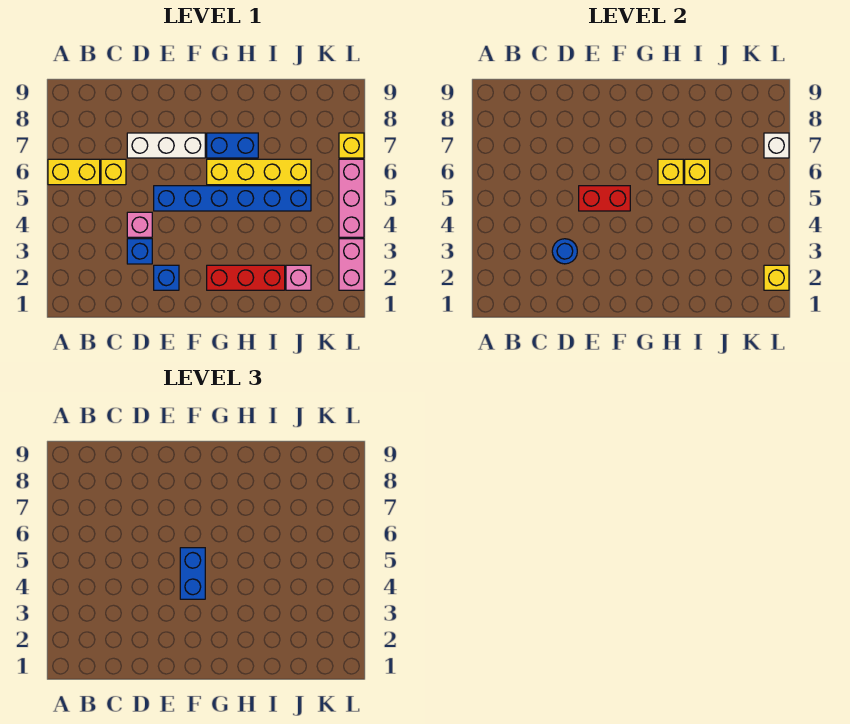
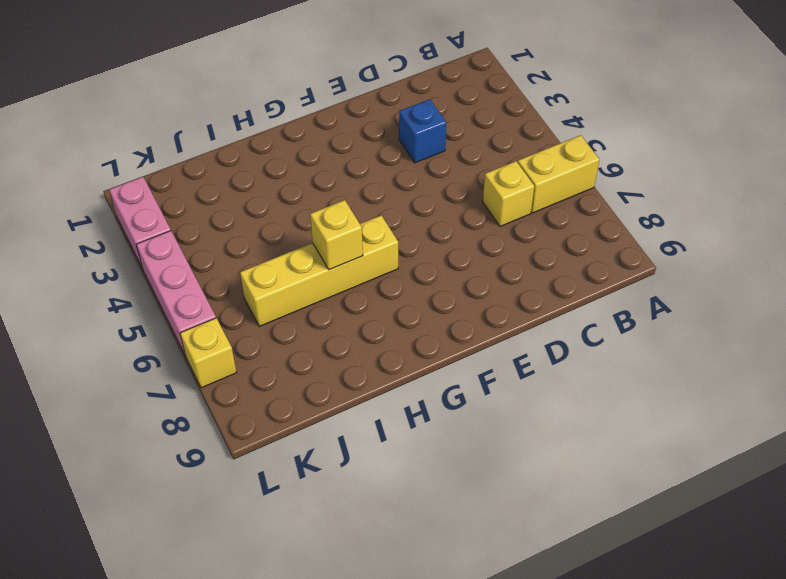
none -> pink 1x1 brick [127,212,152,237]
none -> white 1x3 brick [127,133,205,158]
none -> blue 1x1 brick [154,265,179,290]

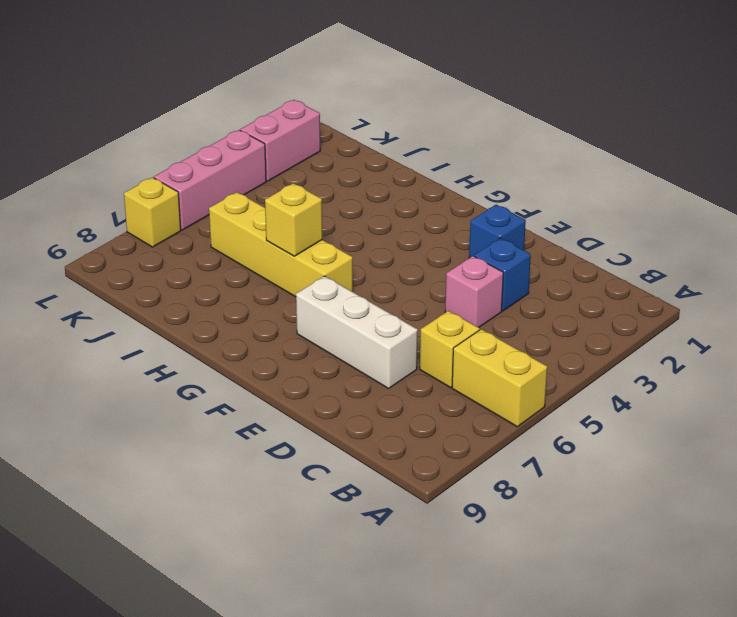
none -> blue 1x6 brick [154,186,311,211]
none -> red 1x3 brick [207,265,285,290]
none -> blue 1x2 brick [207,133,258,158]

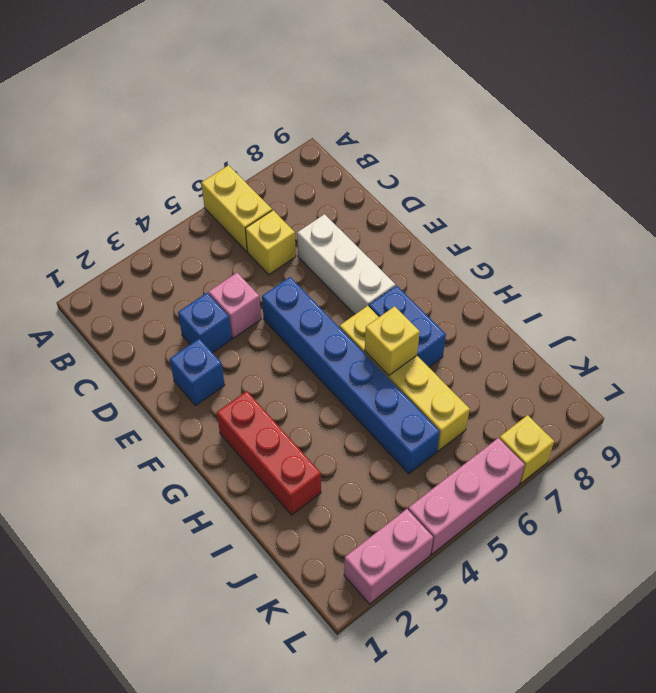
none -> pink 1x1 brick [286,265,311,290]
none -> blue 1x1 round brick [552,239,577,264]
none -> red 1x2 brick [579,186,630,211]

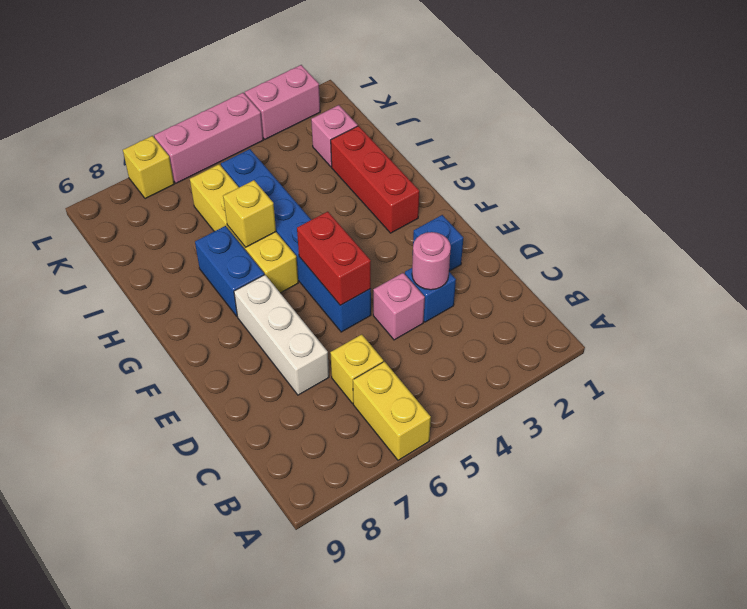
pink 1x1 round brick [412,232,451,290] -> blue 1x1 round brick [552,239,577,264]
none -> yellow 1x1 brick [685,159,710,185]
none -> yellow 1x1 brick [764,265,789,290]
none -> white 1x1 brick [764,133,789,158]

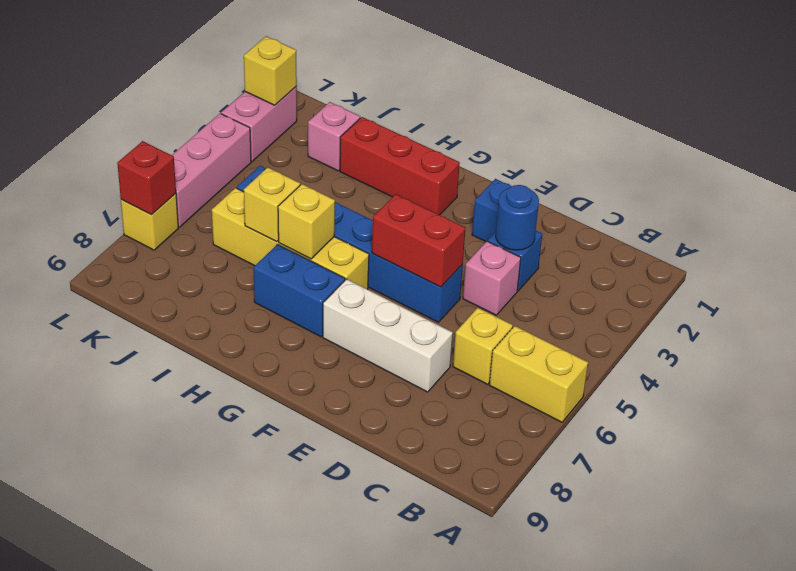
red 1x1 brick [117,141,176,215] -> white 1x1 brick [764,133,789,158]
none -> blue 1x2 brick [180,548,205,599]

